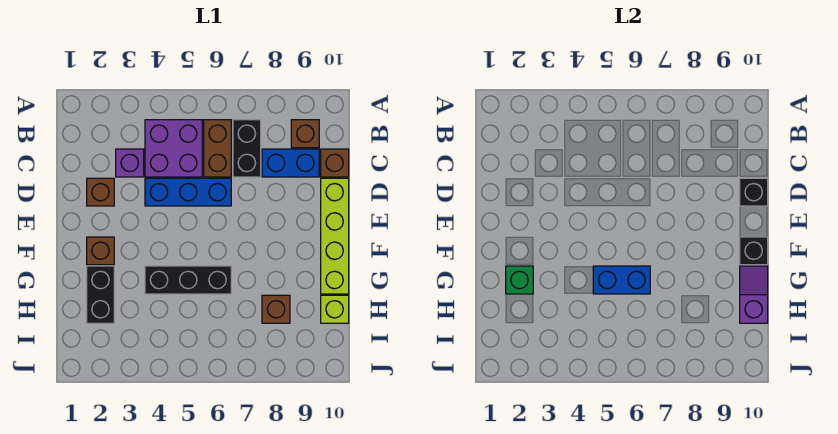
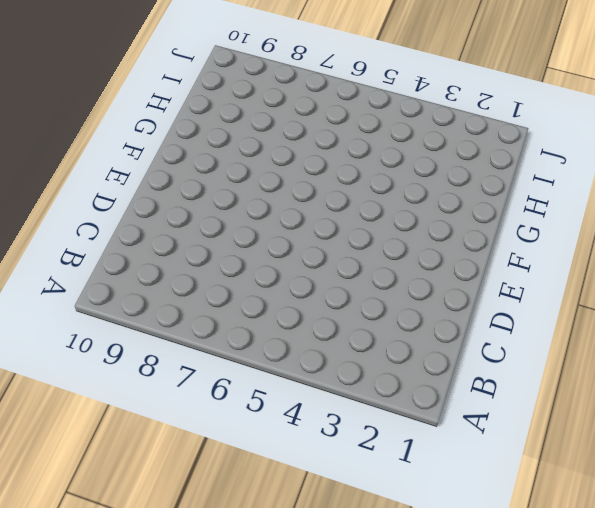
none -> purple 2x2 brick [145,120,202,177]
none -> brown 1x2 brick [204,120,231,177]
none -> black 1x2 brick [233,120,261,177]

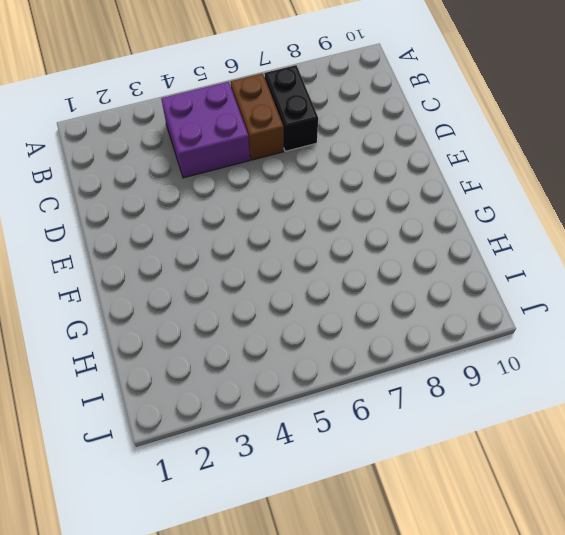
none -> brown 1x1 brick [291,120,319,148]
none -> purple 1x1 brick [116,149,144,177]
none -> blue 1x2 brick [262,149,319,177]

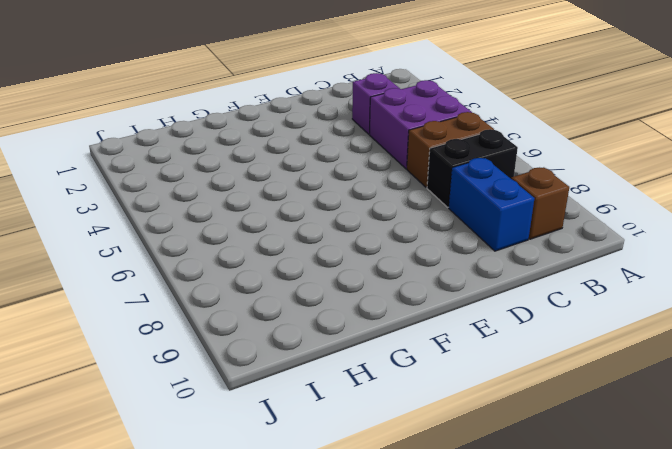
none -> brown 1x1 brick [321,149,349,177]
none -> brown 1x1 brick [87,178,114,206]
none -> blue 1x3 brick [145,178,231,206]

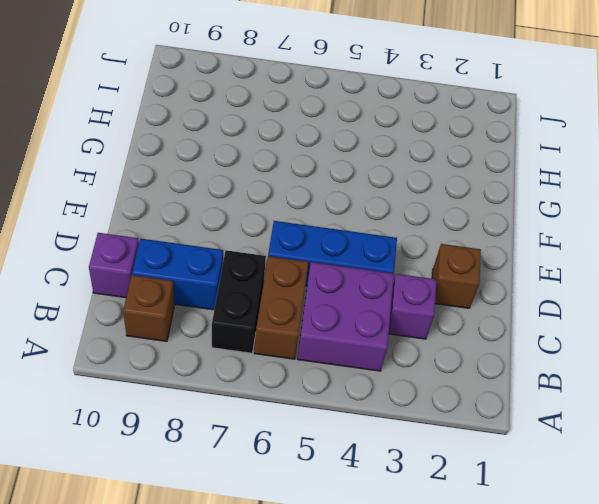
purple 1x1 brick [89,233,139,298] -> brown 1x1 brick [321,149,349,177]
none -> lime 1x4 brick [321,178,349,294]
none -> brown 1x1 brick [87,237,114,265]
none -> black 1x2 brick [87,266,114,323]

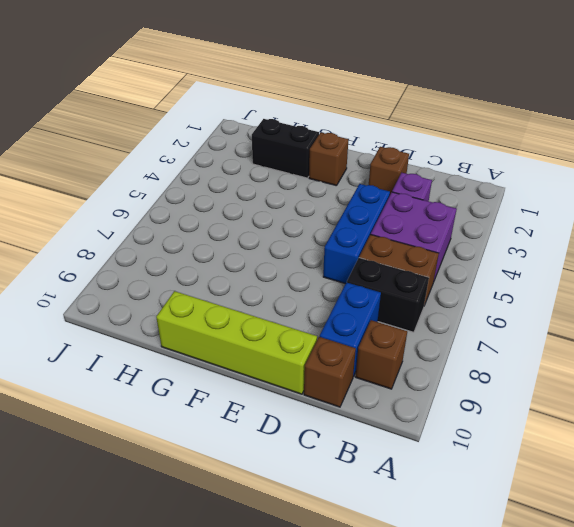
none -> black 1x3 brick [145,266,231,294]
none -> brown 1x1 brick [262,295,290,323]
none -> lime 1x1 brick [321,295,349,323]

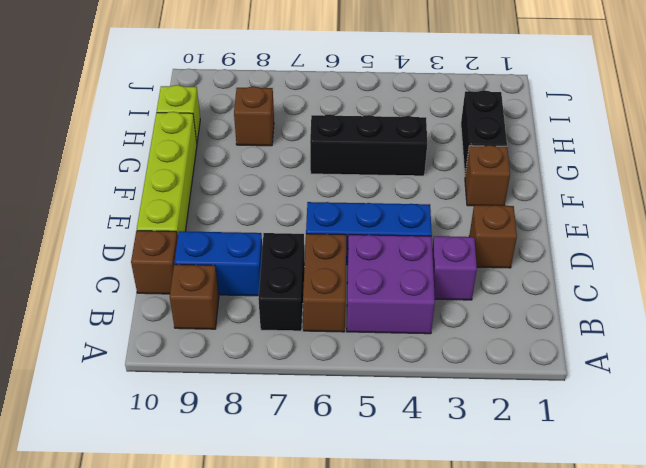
none -> black 1x1 brick [740,178,768,206]
none -> black 1x1 brick [740,237,768,265]
none -> green 1x1 brick [506,266,533,294]

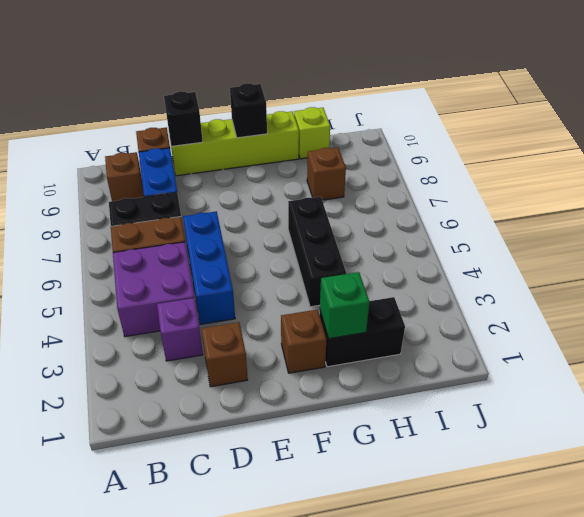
none -> blue 1x2 brick [593,266,650,294]
none -> purple 1x2 slope [740,266,768,323]

